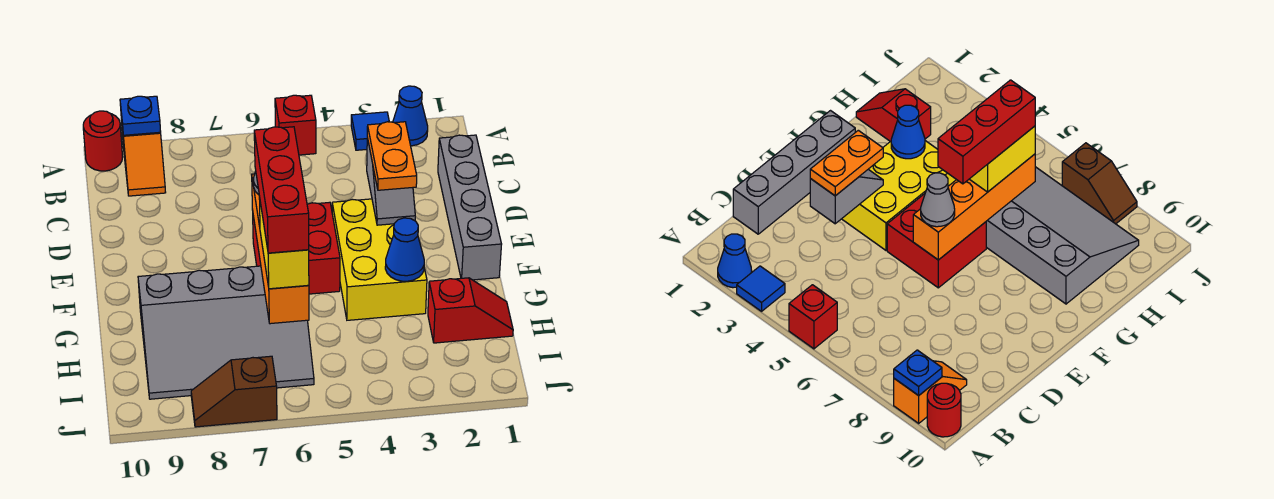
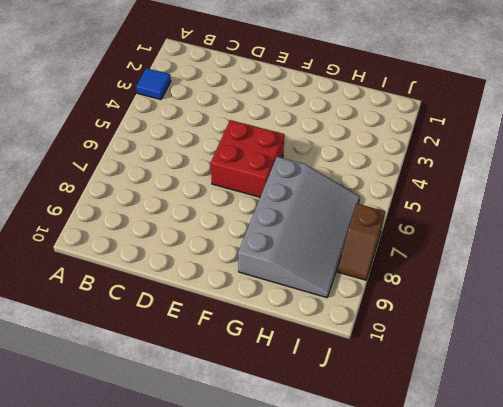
none -> blue 1x1 cone [393,86,428,146]
none -> red 1x1 brick [275,95,316,155]
none -> orange 1x2 slope [121,118,166,196]

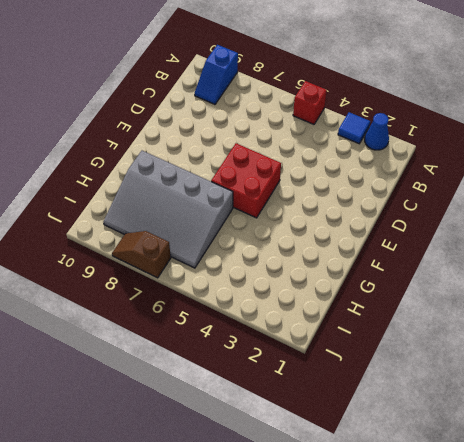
blue 1x2 slope [195,45,238,104] -> orange 1x2 slope [121,118,166,196]
none -> red 1x1 round brick [83,111,123,171]
none -> grey 1x4 brick [438,135,502,280]
none -> yellow 2x3 brick [332,199,427,320]

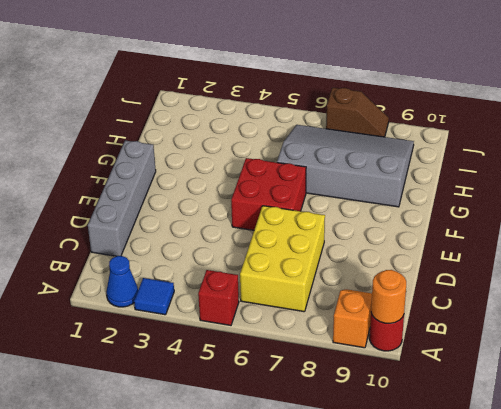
orange 1x1 round brick [371,270,406,323] -> none
yellow 2x3 brick [240,206,325,312] -> yellow 2x3 brick moved to [332,199,427,320]
none -> red 1x2 slope [428,278,513,343]
none -> blue 1x1 plate [120,96,161,135]
none -> grey 1x2 slope [367,138,415,225]

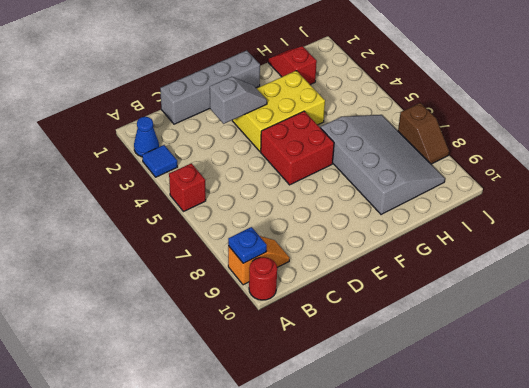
none -> orange 1x4 brick [252,174,309,324]
none -> blue 1x1 cone [385,218,424,281]
none -> orange 1x2 plate [367,122,417,190]

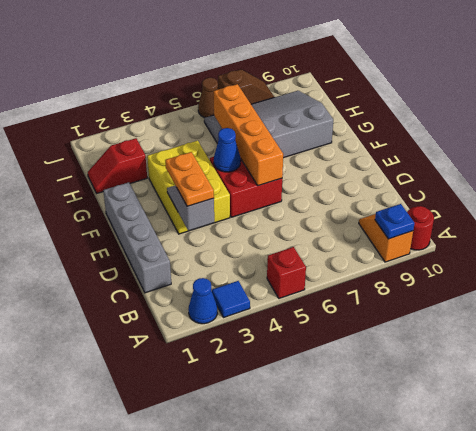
blue 1x1 cone [214,128,241,172] -> blue 1x1 cone moved to [385,218,424,281]
brown 1x1 cone [198,78,218,118] -> none
none -> grey 1x1 cone [921,173,955,227]
none -> yellow 1x2 brick [259,196,309,289]
none -> red 1x3 brick [254,127,309,253]

